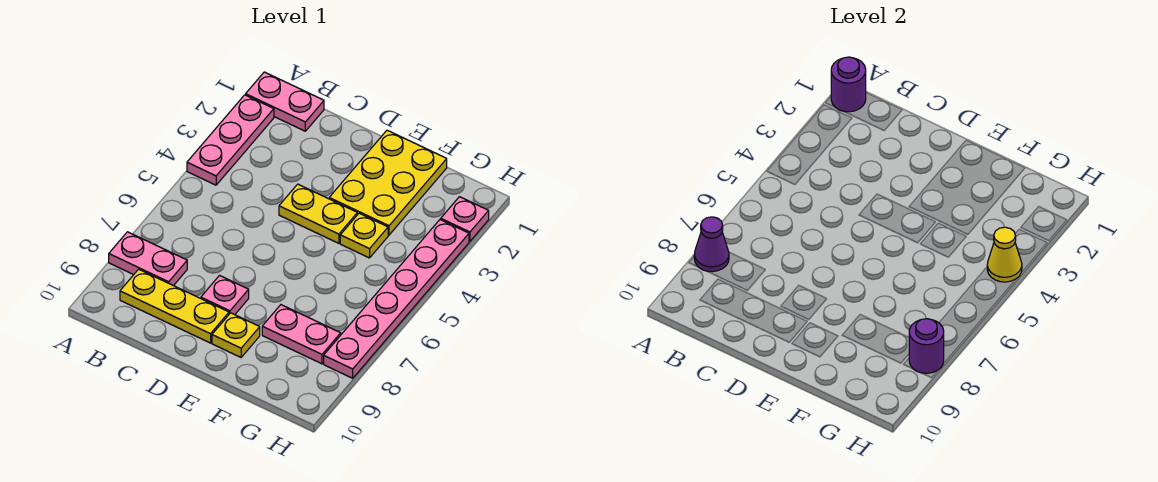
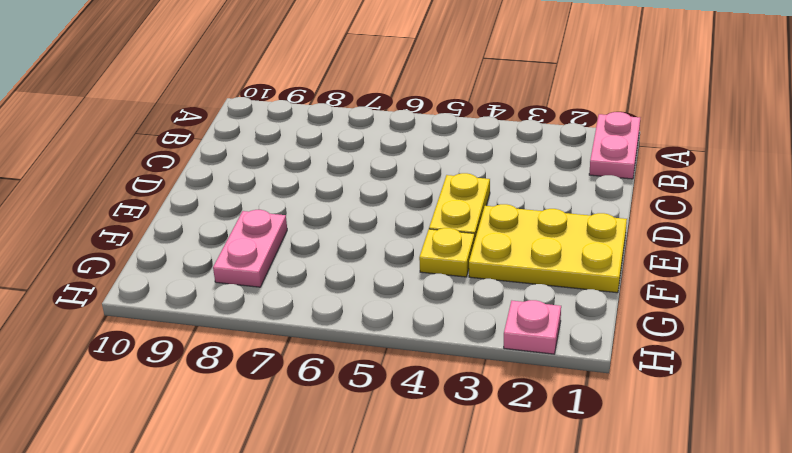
none -> pink 1x3 plate [187,95,274,185]
none -> pink 1x2 plate [109,232,187,286]
none -> yellow 1x3 plate [120,269,229,343]

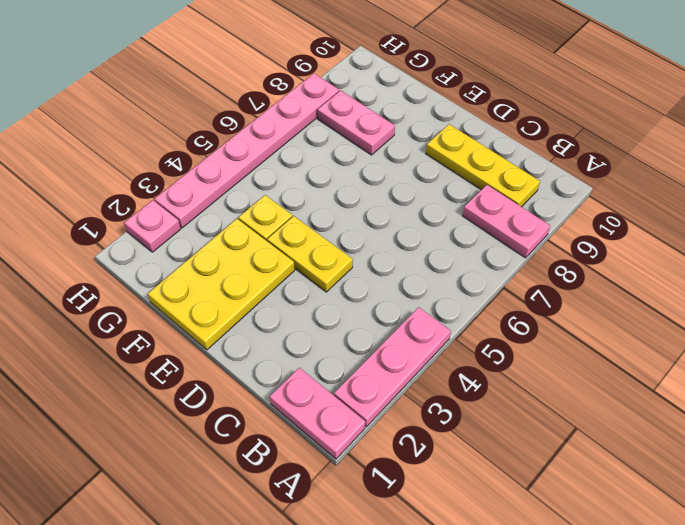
none -> pink 1x1 plate [201,276,249,315]
none -> yellow 1x1 plate [212,313,260,357]
none -> purple 1x1 round brick [831,57,866,112]

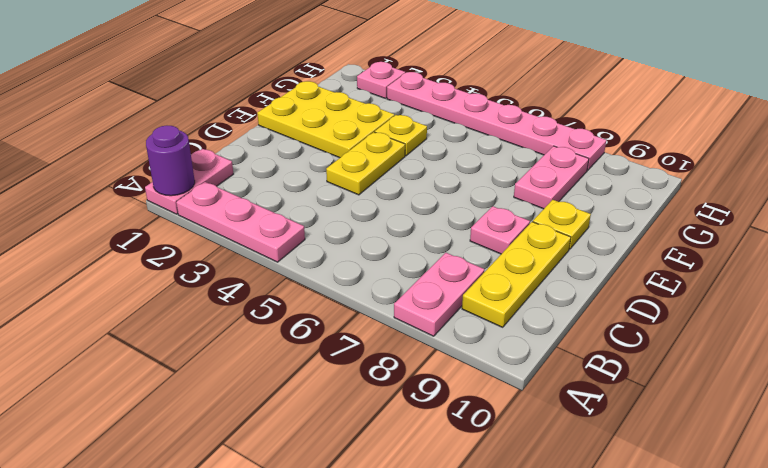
none -> purple 1x1 cone [694,217,729,272]
none -> yellow 1x1 cone [987,227,1022,282]
none -> purple 1x1 round brick [909,319,944,373]

